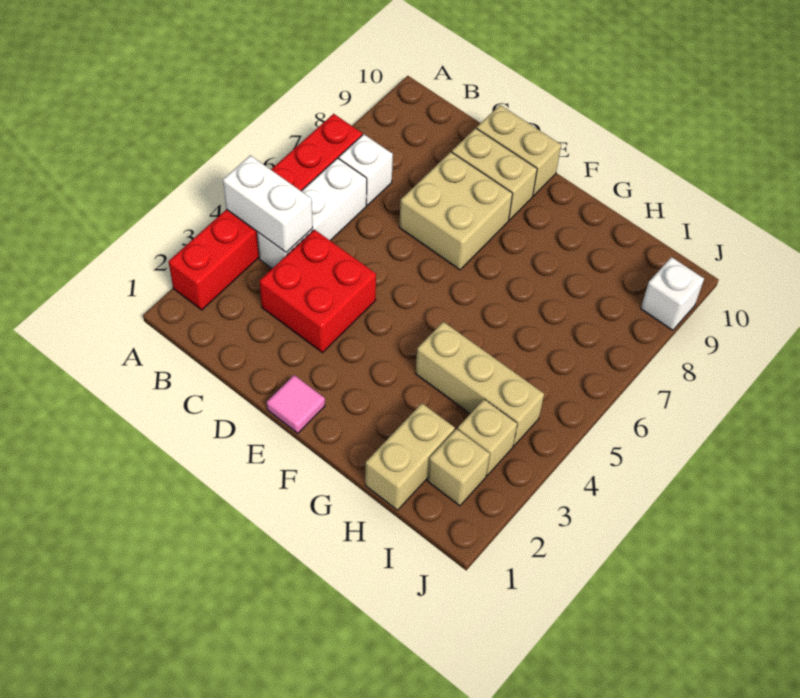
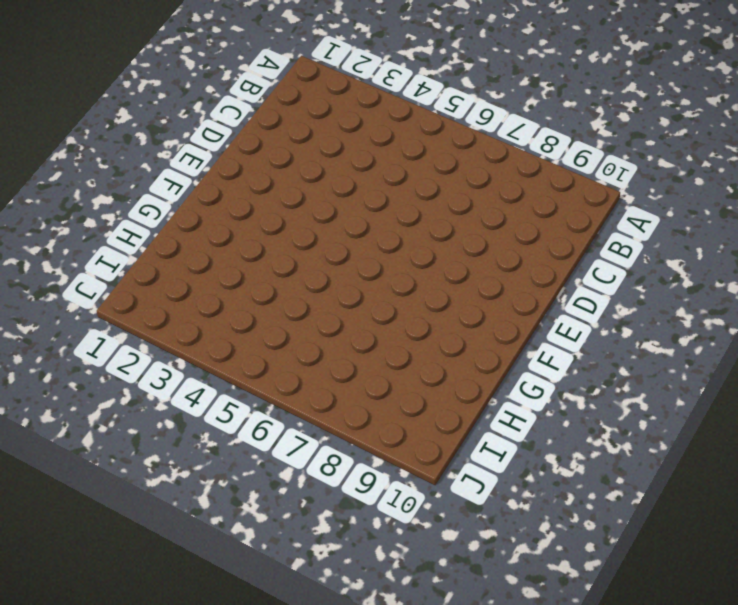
none -> red 1x6 brick [169,114,362,310]
none -> white 1x3 brick [257,158,367,268]
none -> white 1x1 brick [339,134,393,205]

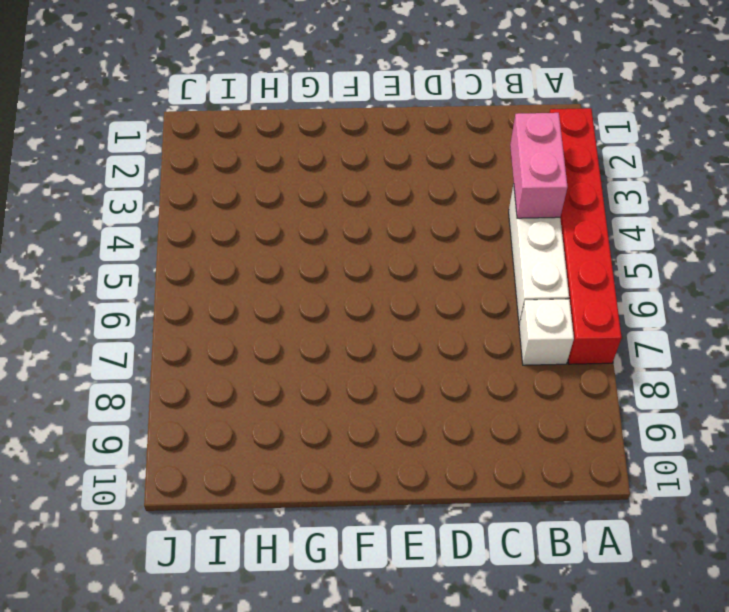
pink 1x2 brick [510,113,568,218] -> white 1x2 brick [223,155,313,253]
none -> red 2x2 brick [259,230,376,353]
none -> tan 2x2 brick [399,152,513,270]
none -> tan 1x2 brick [452,128,537,220]

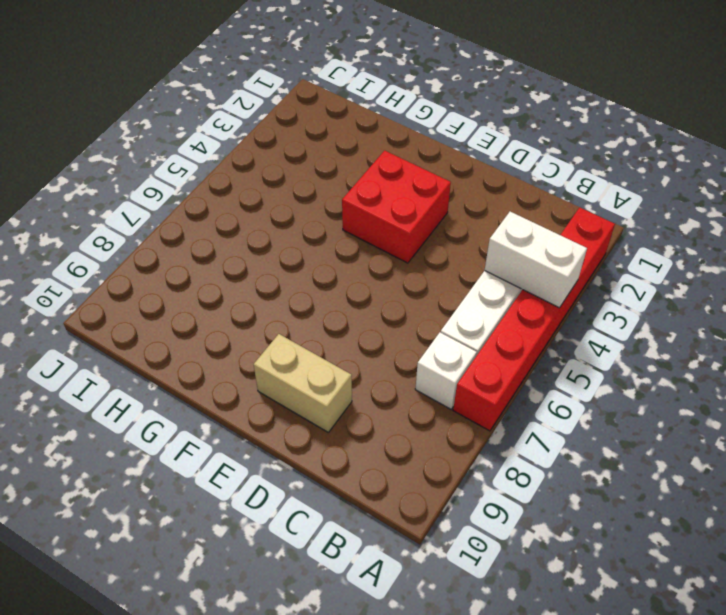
red 2x2 brick [342,150,451,263] -> red 2x2 brick moved to [259,230,376,353]
none -> tan 2x2 brick [399,152,513,270]
none -> tan 1x2 brick [477,105,561,196]
none -> pink 1x1 tile [267,375,325,433]

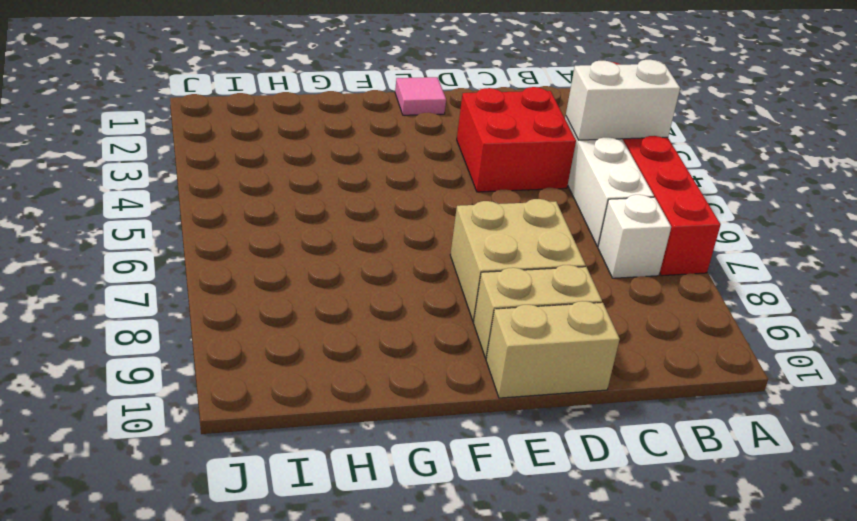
none -> tan 1x3 brick [416,322,544,446]
none -> tan 1x2 brick [365,404,455,510]
none -> tan 1x1 brick [427,429,490,506]

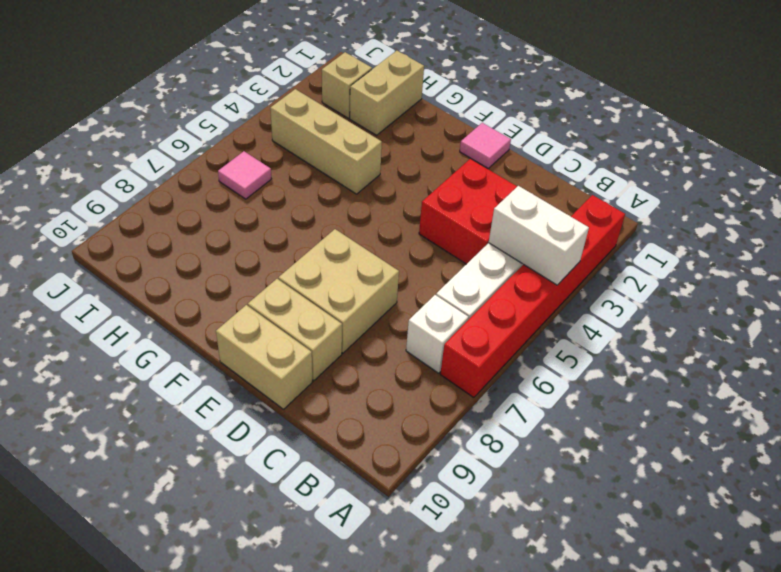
pink 1x1 tile [218,151,271,199] -> none
none -> tan 1x1 brick [458,399,517,475]
none -> white 1x1 brick [641,257,704,330]

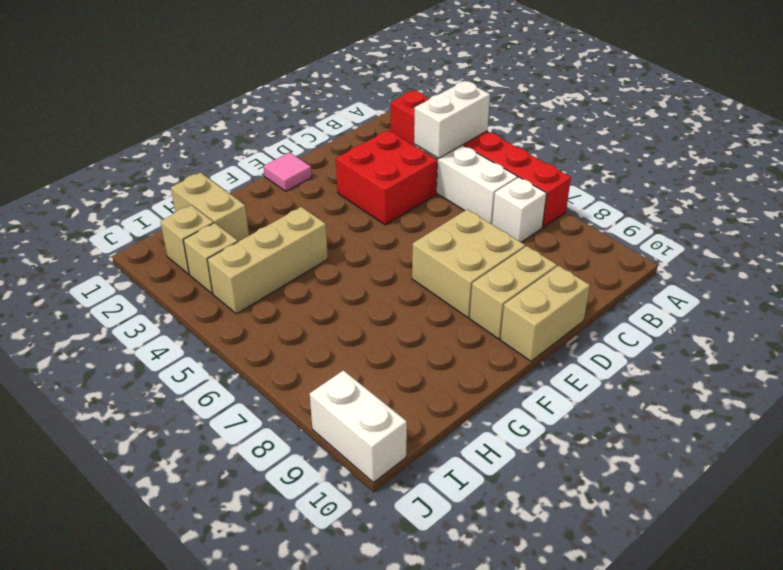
white 1x2 brick [310,371,407,482] -> white 1x1 brick [641,257,704,330]

